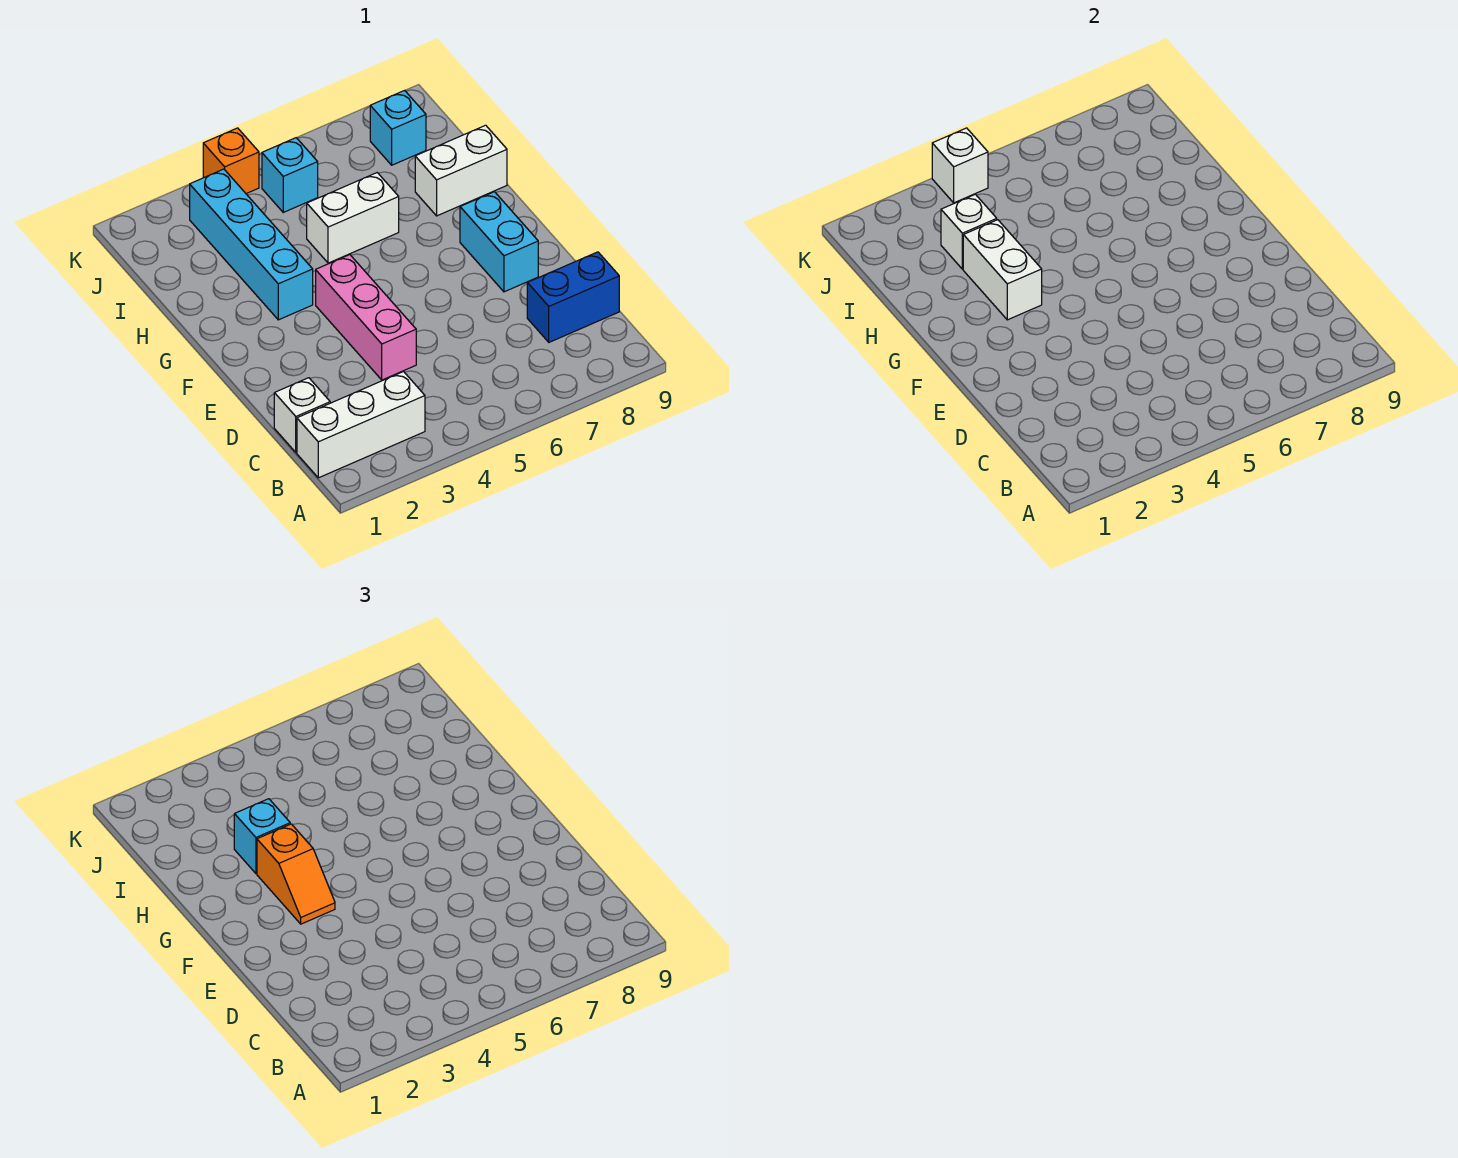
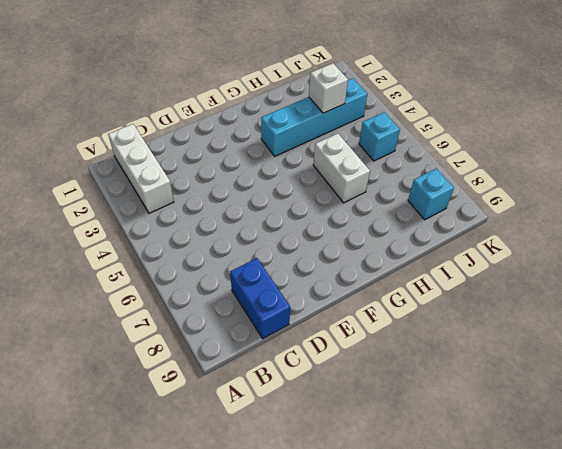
none -> white 1x1 brick [274,378,330,452]
none -> pink 1x3 brick [316,255,416,380]
none -> cyan 1x2 brick [460,192,538,292]

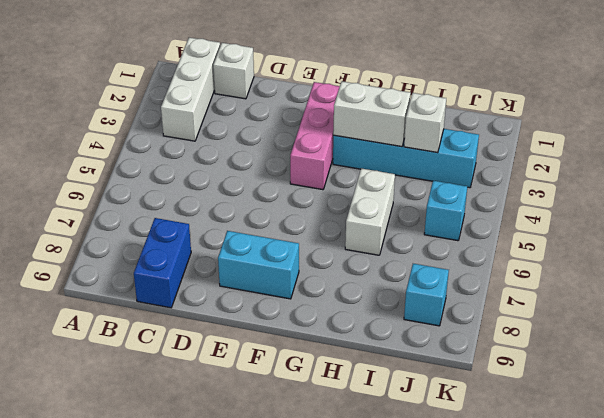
pink 1x3 brick [290,82,340,190] -> pink 1x3 brick turned to [316,255,416,380]
none -> white 1x2 brick [415,125,507,216]
none -> orange 1x1 brick [203,128,259,194]
none -> white 1x1 brick [932,128,988,203]

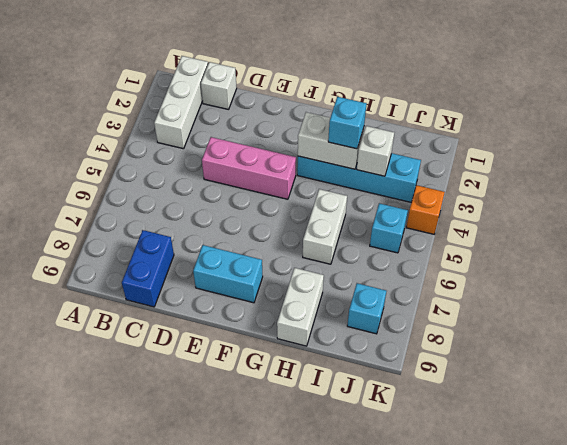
none -> white 1x1 brick [932,128,988,203]
none -> orange 1x2 slope [257,824,335,924]

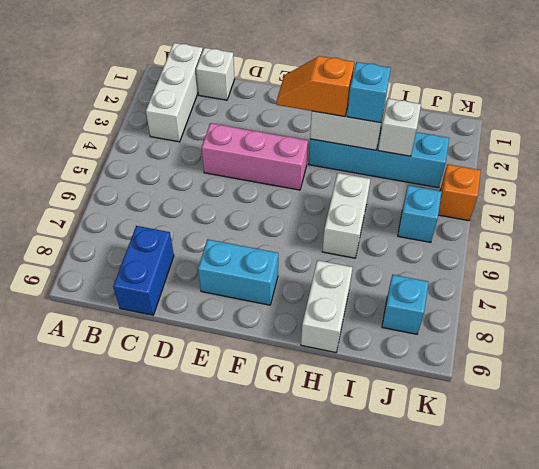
none -> white 1x1 brick [932,128,988,203]

